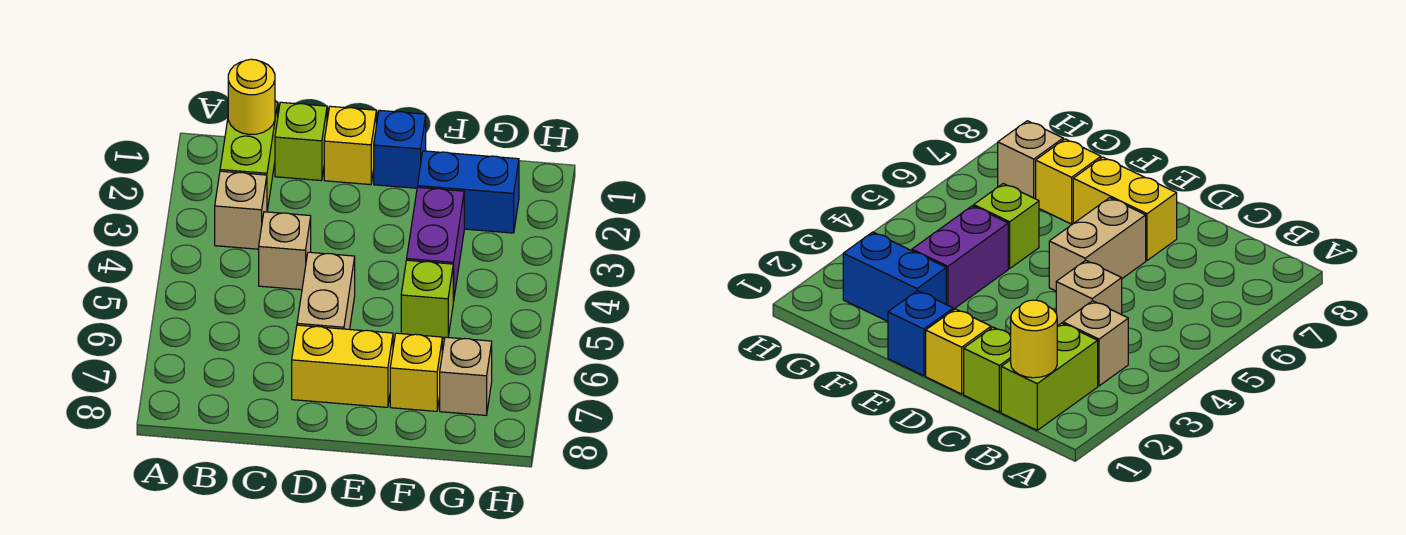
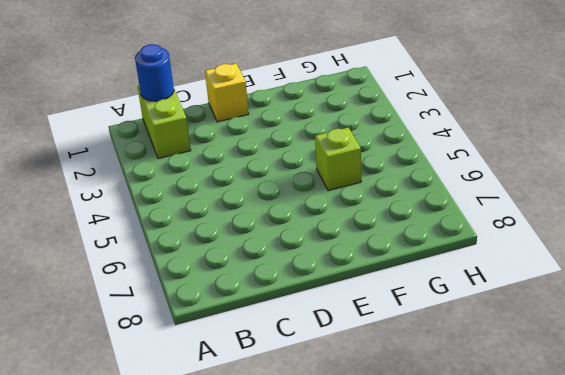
blue 1x1 round brick [135,44,174,101] -> yellow 1x1 round brick [228,59,275,135]
none -> tan 1x1 brick [215,171,267,249]
none -> lime 1x1 brick [275,102,327,181]
none -> tan 1x1 brick [259,212,311,290]

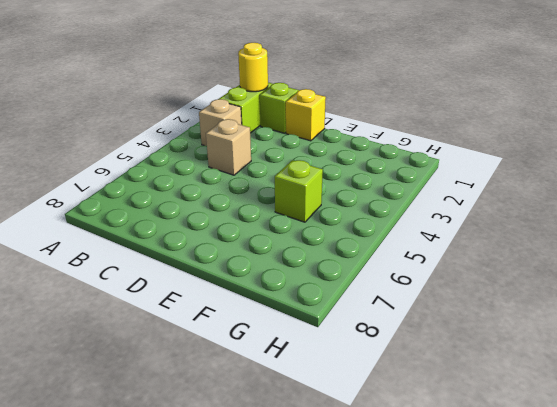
none -> tan 1x2 brick [297,252,355,329]
none -> yellow 1x2 brick [292,325,393,407]
none -> blue 1x1 brick [374,110,426,188]

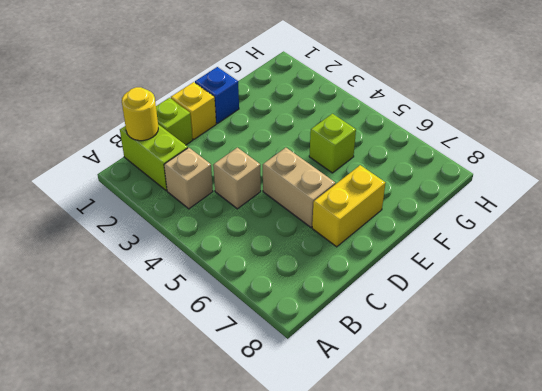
none -> blue 1x2 brick [418,151,519,233]
none -> purple 1x2 brick [407,187,464,302]
none -> yellow 1x1 brick [390,333,442,411]

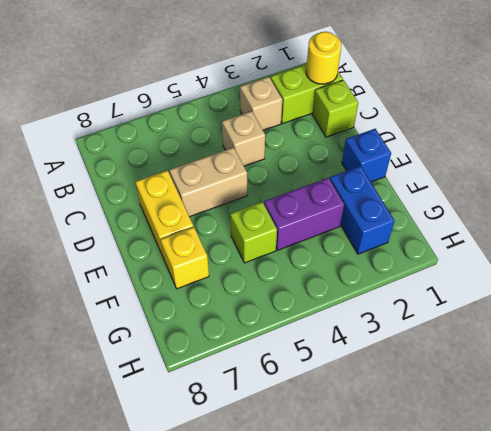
none -> yellow 1x1 brick [324,106,376,185]
none -> tan 1x1 brick [440,337,492,415]

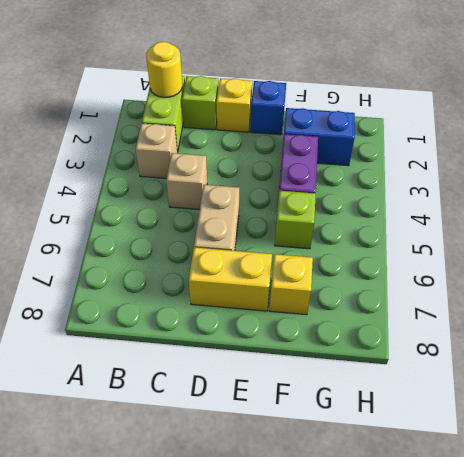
none -> tan 1x1 brick [440,337,492,415]

